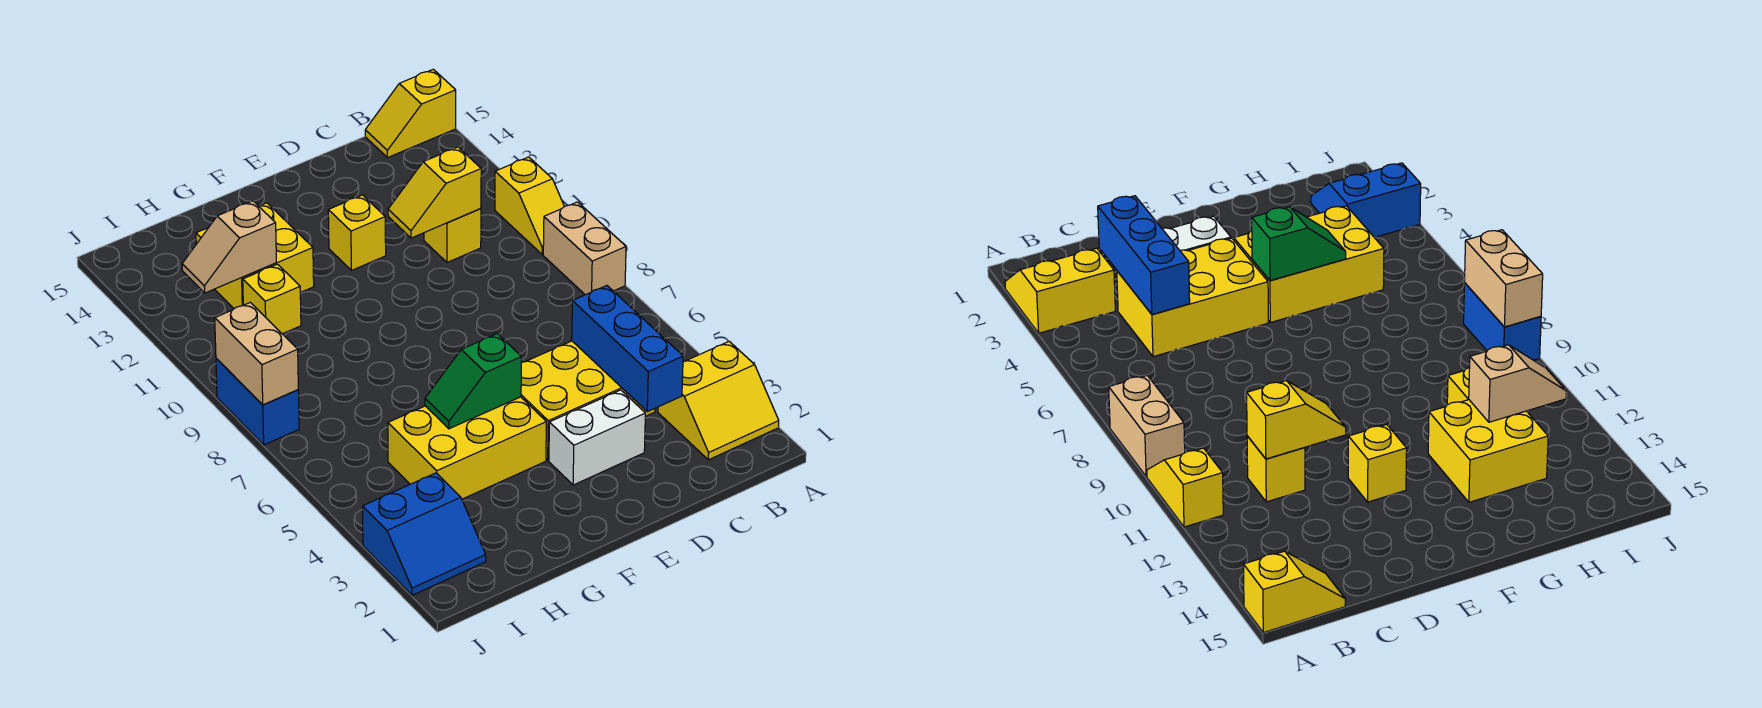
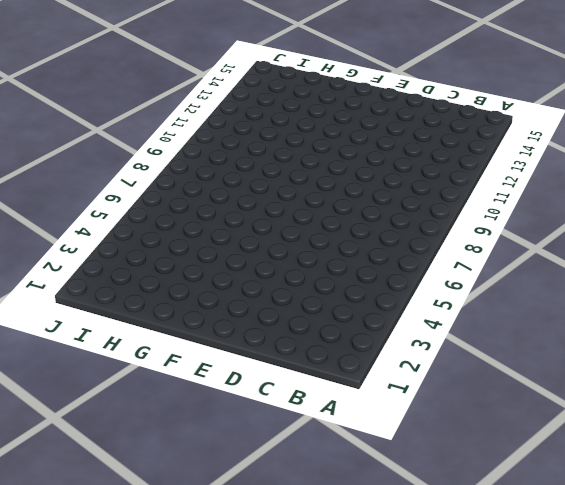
none -> yellow 2x2 slope [658,341,779,460]
none -> tan 1x2 brick [543,202,626,295]
none -> yellow 1x2 slope [495,157,564,254]

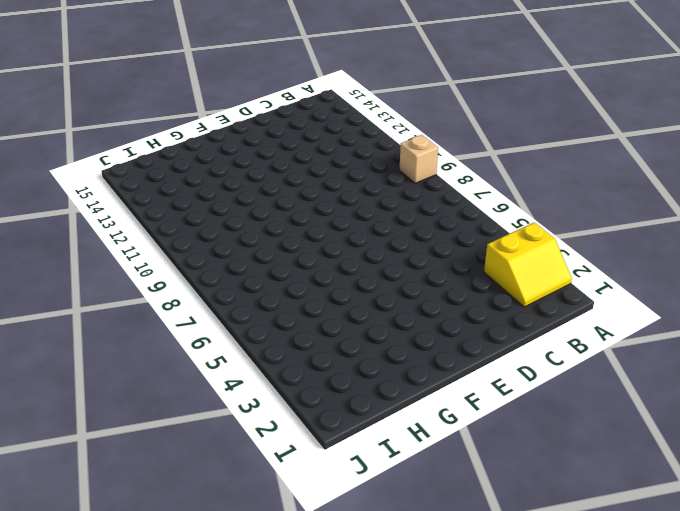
tan 1x1 brick [399,135,438,183] -> tan 1x2 brick [543,202,626,295]
none -> yellow 1x2 slope [495,157,564,254]
none -> yellow 1x2 slope [365,69,456,158]
none -> yellow 2x3 brick [521,341,655,460]

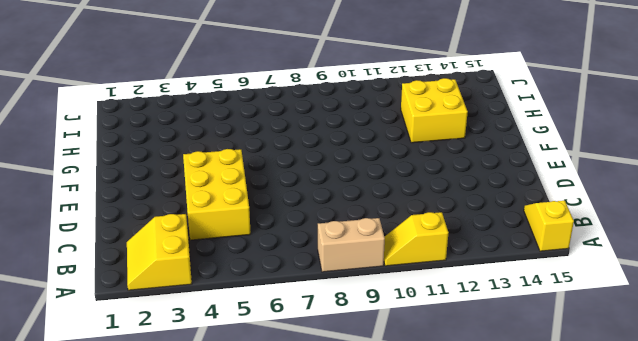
none -> yellow 1x1 brick [424,208,481,262]
none -> white 1x2 brick [549,390,645,485]
none -> yellow 1x1 brick [328,195,386,270]

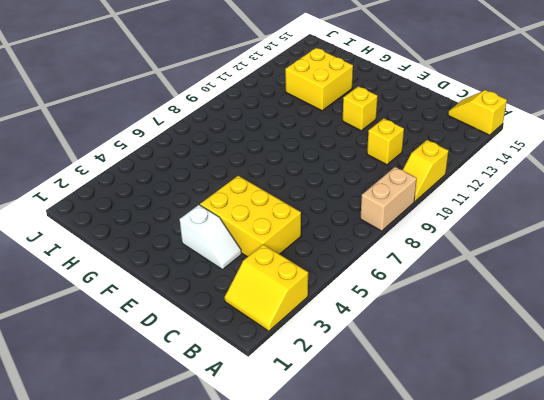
white 1x2 slope [180,205,242,269] -> white 1x2 brick [549,390,645,485]
none -> yellow 2x3 brick [388,397,546,499]
none -> yellow 1x1 brick [243,264,301,334]
none -> blue 2x2 slope [363,473,486,595]

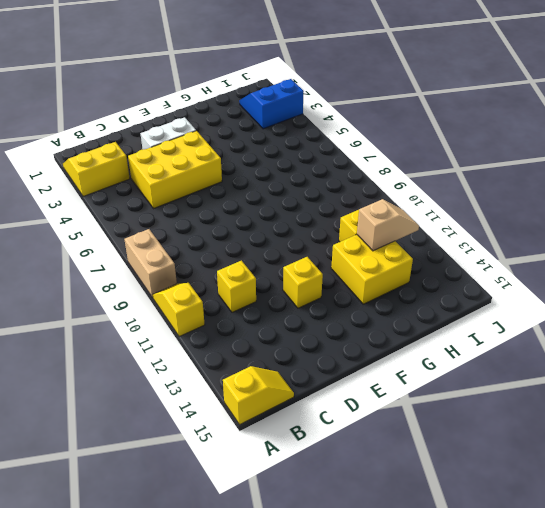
none -> yellow 2x3 brick [388,397,546,499]
none -> blue 1x2 brick [216,358,299,445]
none -> blue 1x3 brick [572,286,683,412]

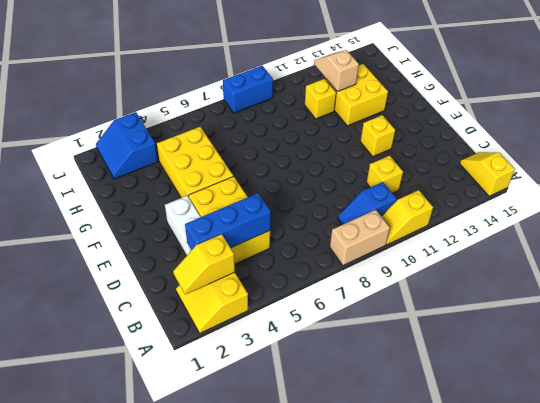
yellow 1x2 slope [173,234,235,295] -> yellow 1x2 slope turned to [388,147,481,238]
blue 1x2 slope [338,182,397,225] -> none
none -> green 1x2 slope [425,334,521,429]
none -> tan 1x2 brick [215,302,298,405]

